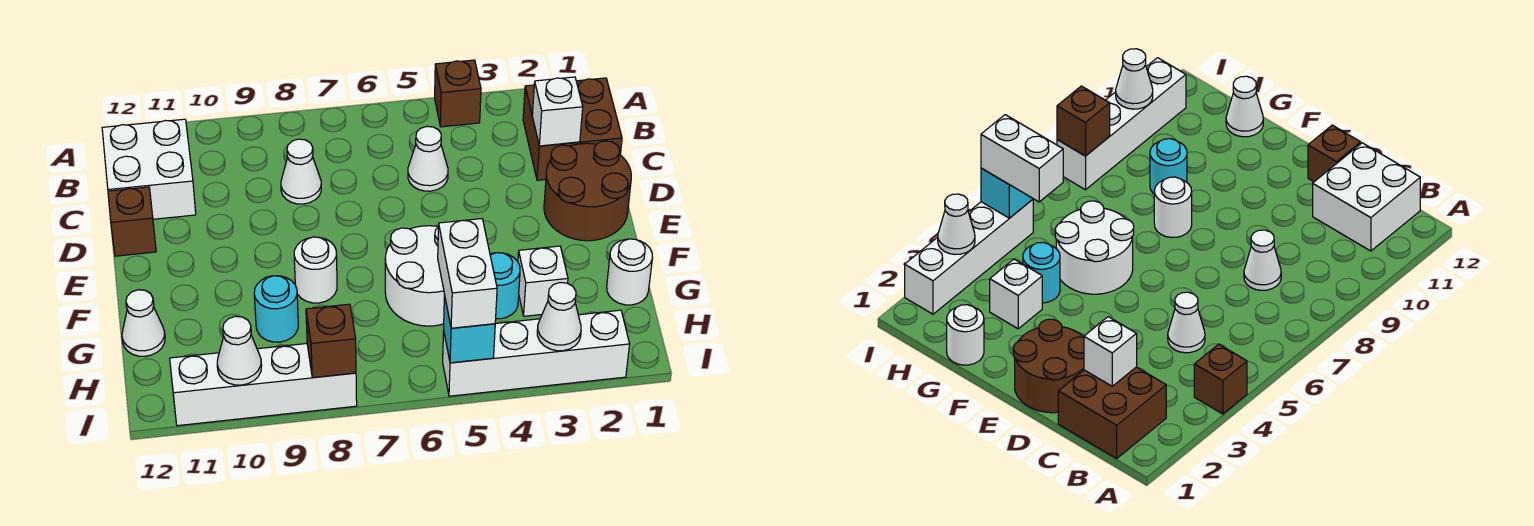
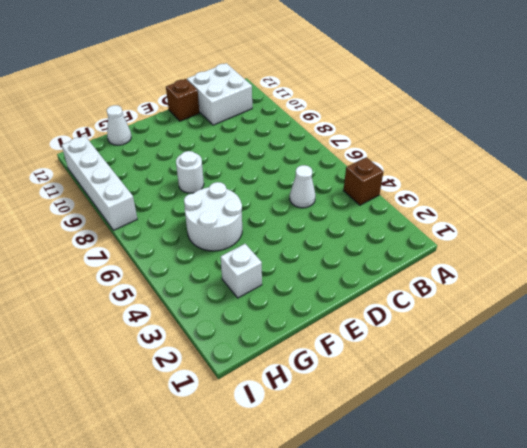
none -> brown 2x2 brick [523,78,622,180]
none -> white 1x1 cone [281,139,321,204]
none -> brown 2x2 round brick [544,141,631,241]

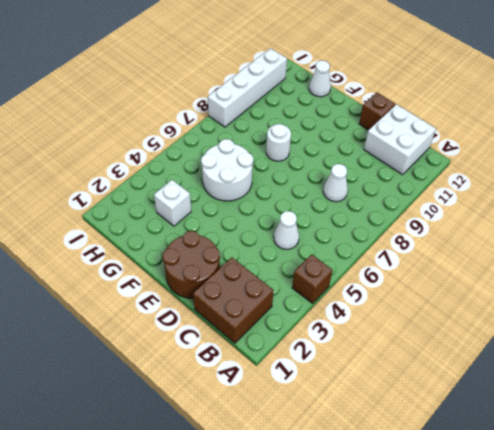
none -> white 1x1 round brick [607,239,652,305]
none -> cyan 1x1 round brick [490,253,520,319]
none -> cyan 1x1 round brick [254,276,298,342]

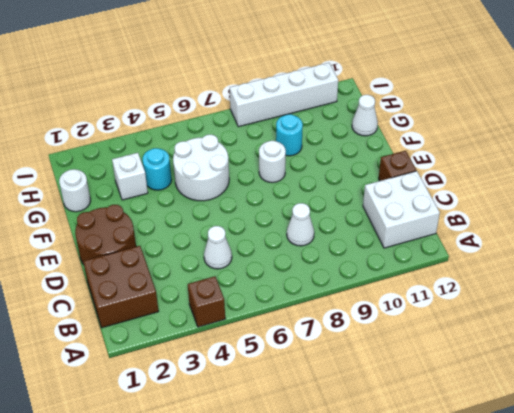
none -> white 1x4 brick [443,310,630,396]
none -> white 1x1 brick [532,77,583,146]
none -> white 1x1 cone [537,282,581,351]

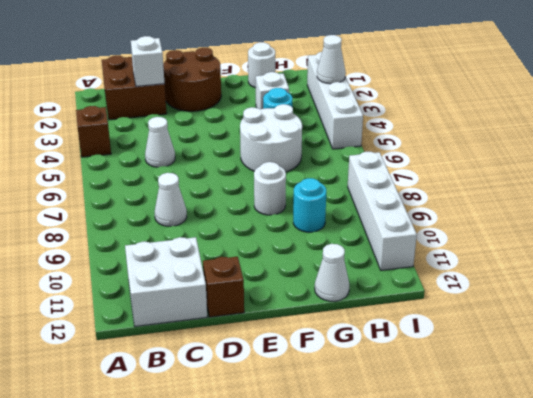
none -> cyan 1x1 brick [444,295,495,363]
none -> brown 1x1 brick [306,304,356,377]
none -> white 1x1 cone [217,316,262,385]

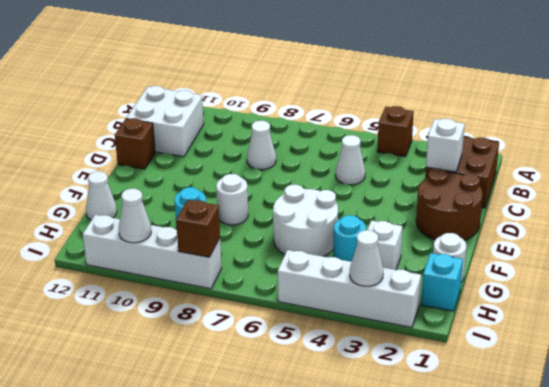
cyan 1x1 brick [421,253,463,311] -> cyan 1x1 brick moved to [444,295,495,363]
none -> white 1x2 brick [438,219,497,328]

